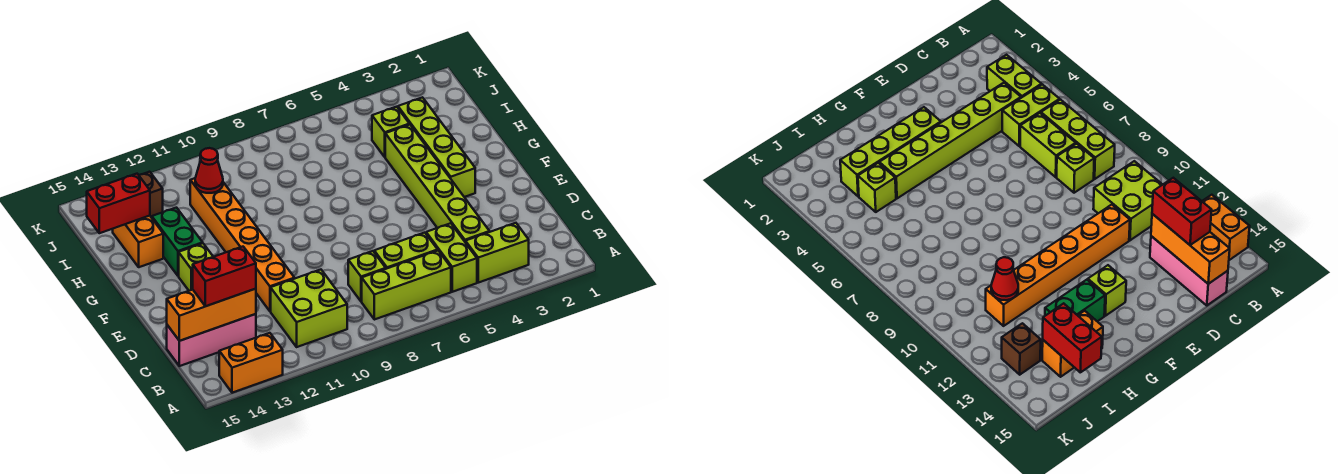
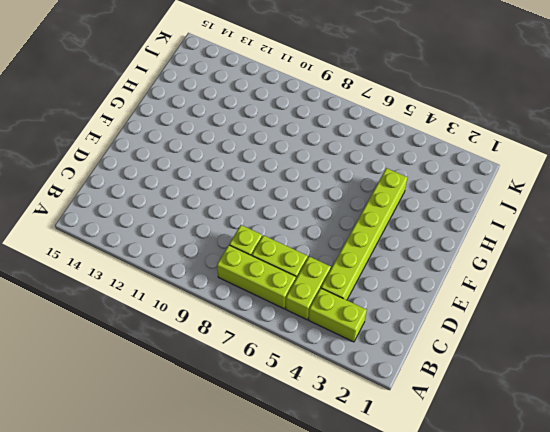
none -> orange 1x2 brick [219,333,283,393]
none -> lime 2x2 brick [271,270,347,347]
none -> pink 1x3 brick [167,314,256,366]

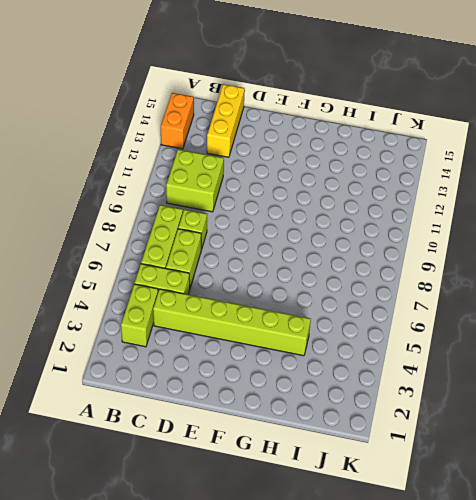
yellow 1x3 brick [207,84,245,157] -> pink 1x3 brick [167,314,256,366]
none -> orange 1x6 brick [190,178,295,311]
none -> lime 1x4 brick [398,97,475,197]
none -> lime 1x1 brick [179,243,213,291]

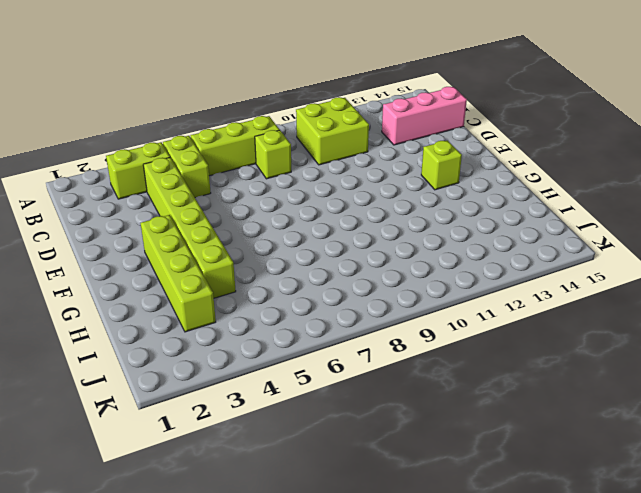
none -> orange 1x2 brick [219,333,283,393]
none -> lime 1x2 brick [374,233,438,269]
none -> orange 1x6 brick [190,178,295,311]

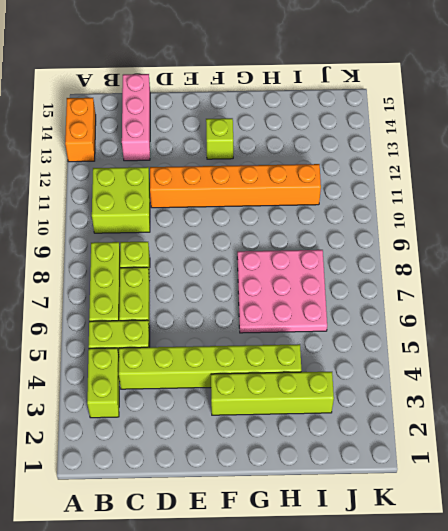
pink 3x3 plate [237,250,327,333] -> none
none -> green 1x2 brick [152,208,203,276]
none -> orange 1x2 brick [113,216,163,267]
none -> lime 1x1 brick [372,107,409,157]

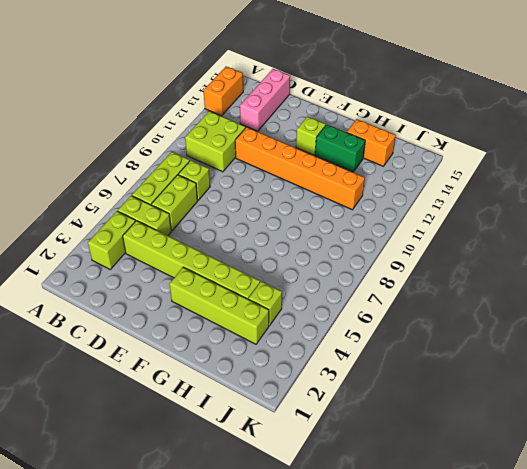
none -> brown 1x1 brick [139,172,163,218]
none -> orange 1x3 brick [167,289,256,341]
none -> red 1x1 cone [195,148,223,193]

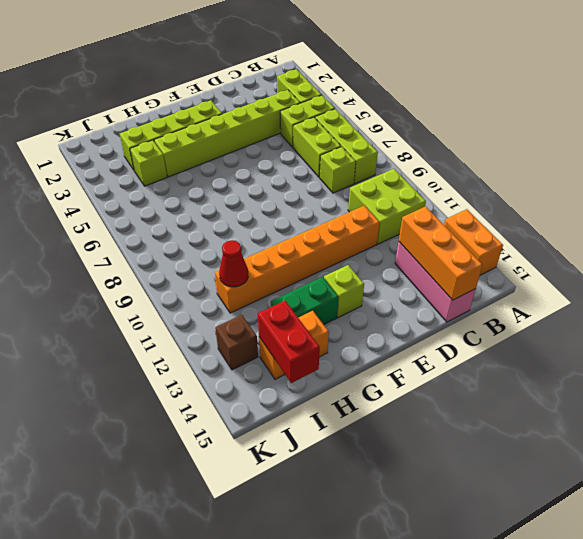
none -> red 1x2 brick [193,247,256,306]

